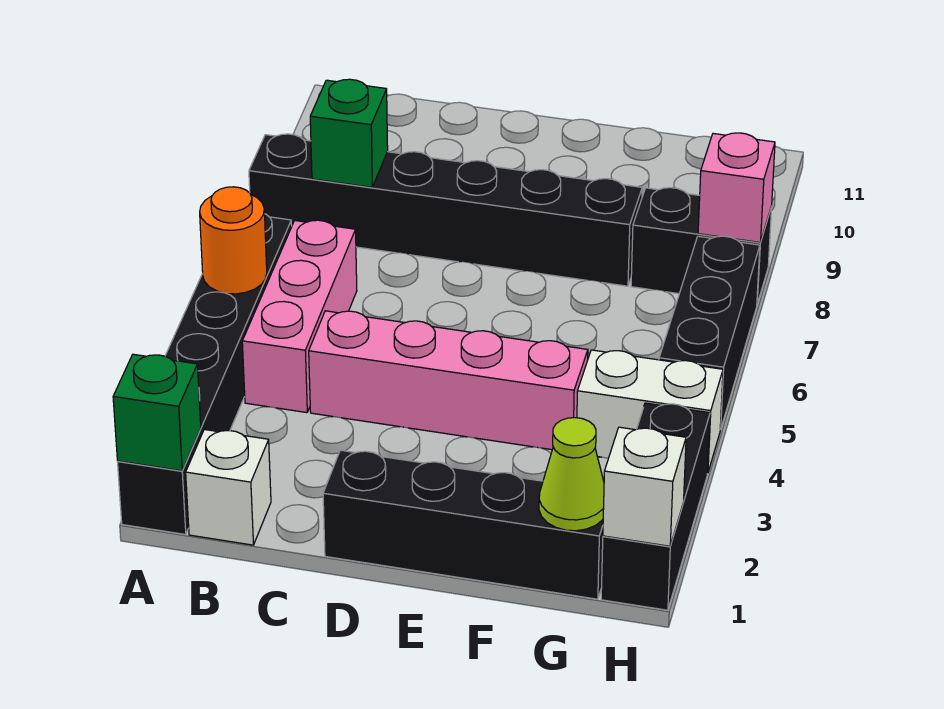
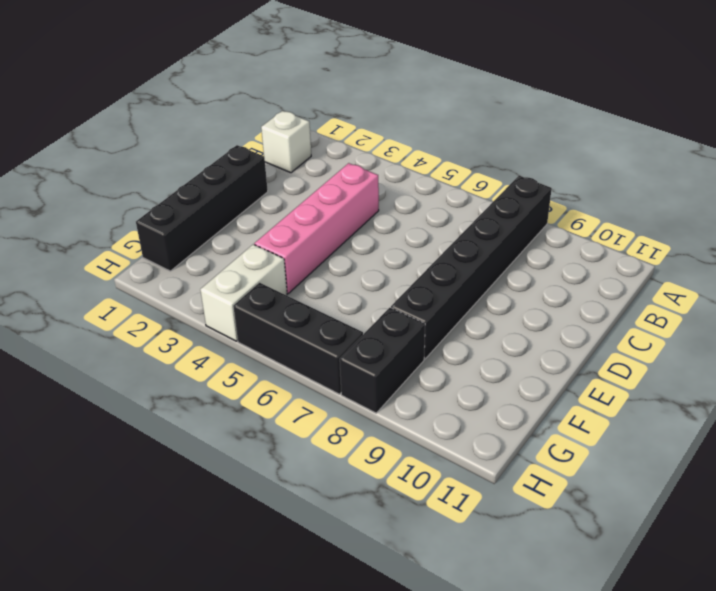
none -> black 1x6 brick [118,214,292,535]
none -> pink 1x3 brick [242,220,357,413]
none -> black 1x3 brick [601,403,710,610]

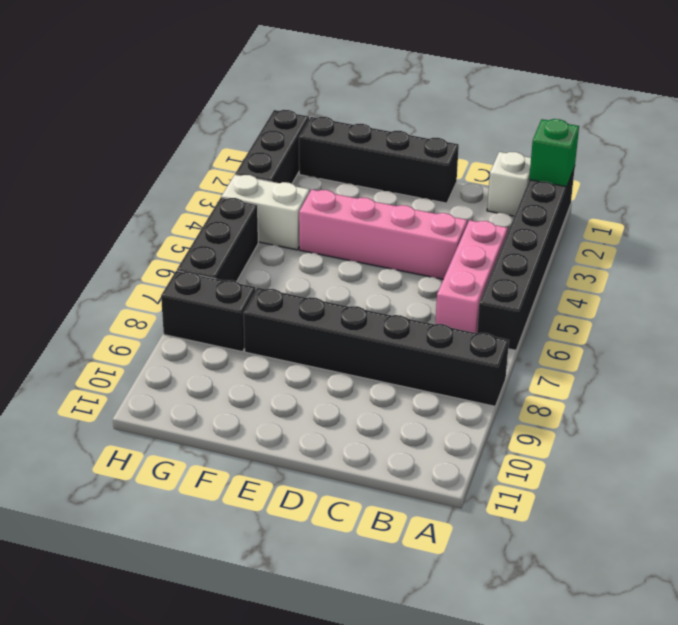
none -> orange 1x1 round brick [200,187,267,294]
none -> green 1x1 brick [310,79,388,187]
none -> lime 1x1 cone [539,418,604,531]

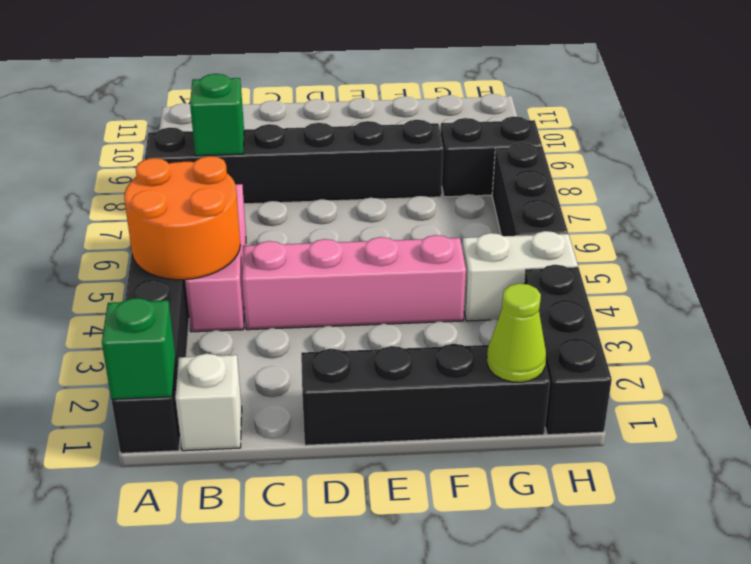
orange 2x2 round brick [124,156,240,280] -> orange 1x1 round brick [200,187,267,294]
none -> white 1x1 brick [603,427,686,546]
none -> pink 1x1 brick [698,133,775,243]

